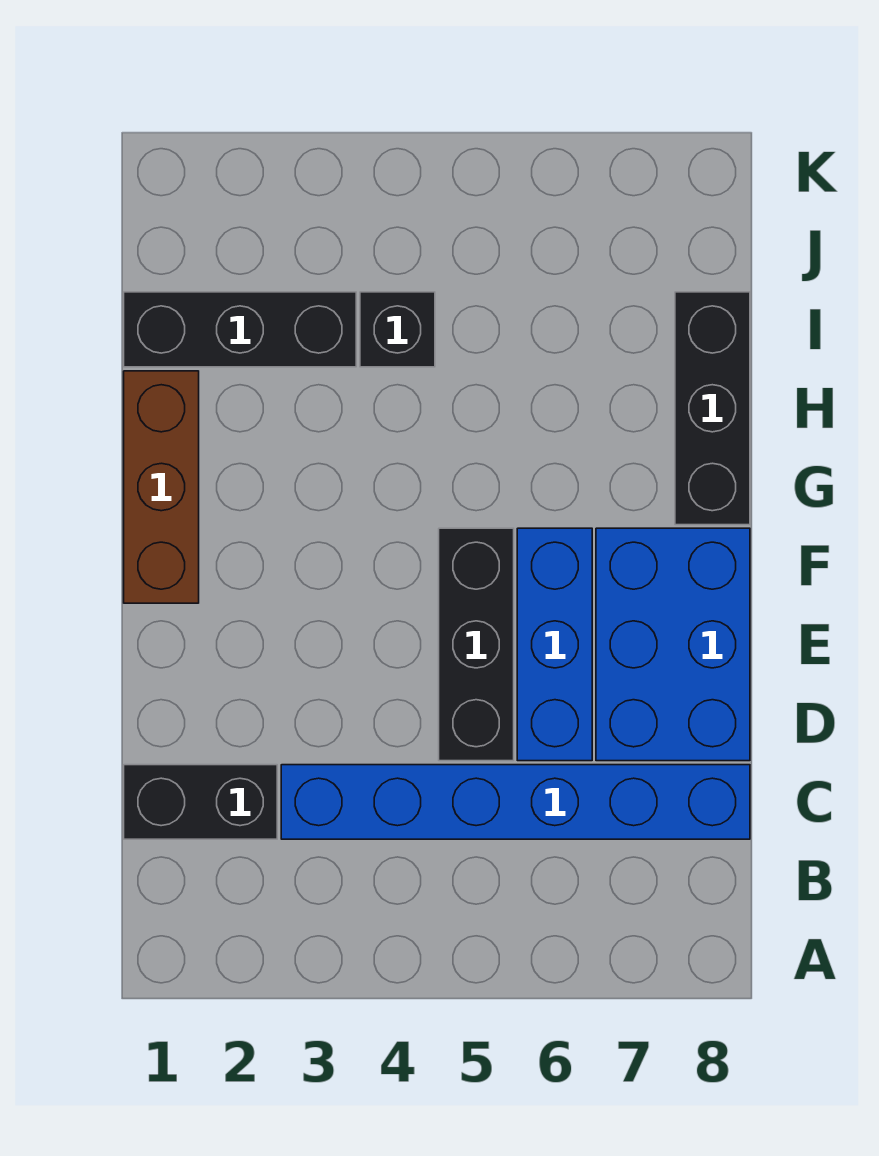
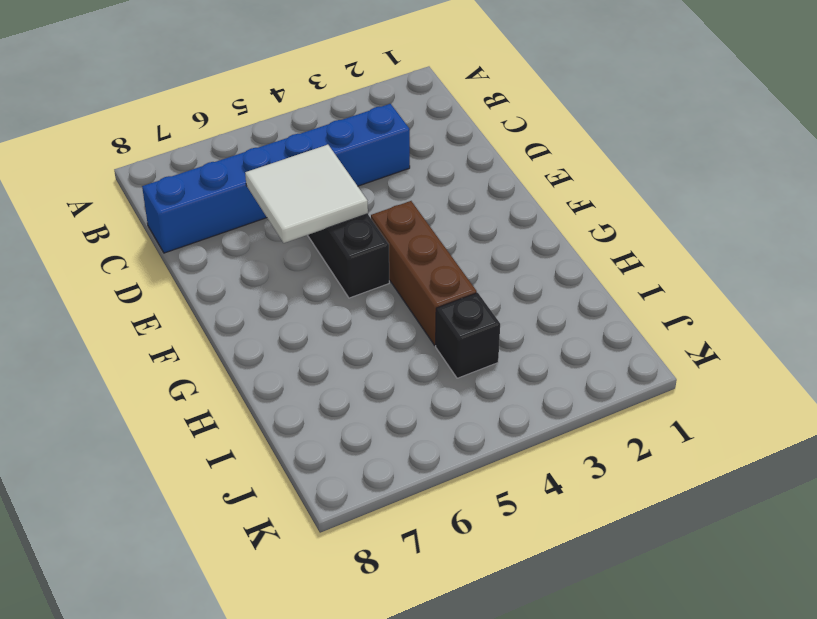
white 2x2 tile [245,145,368,243] -> none
brown 1x3 brick [371,201,477,345] -> brown 1x3 brick moved to [124,371,199,603]
none -> black 1x2 brick [124,765,277,839]
none -> blue 1x3 brick [517,528,592,761]

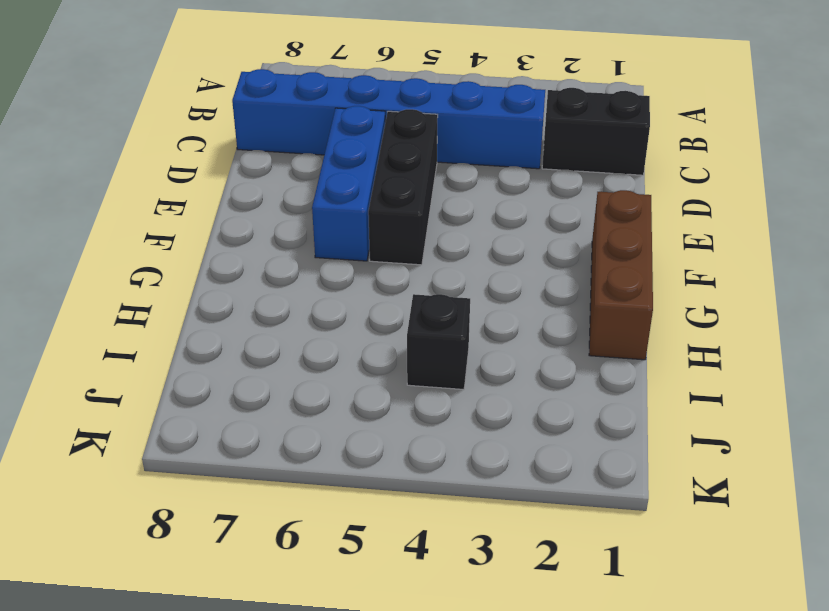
none -> blue 2x3 brick [596,528,750,761]
none -> black 1x3 brick [675,292,750,525]

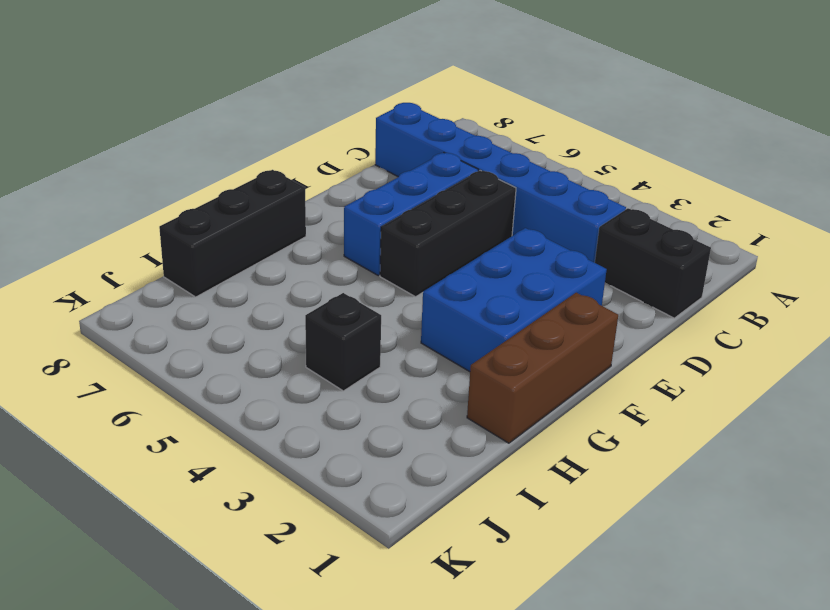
blue 2x3 brick [421,228,607,372] -> blue 2x3 brick moved to [596,528,750,761]
none -> black 1x3 brick [124,292,356,367]

